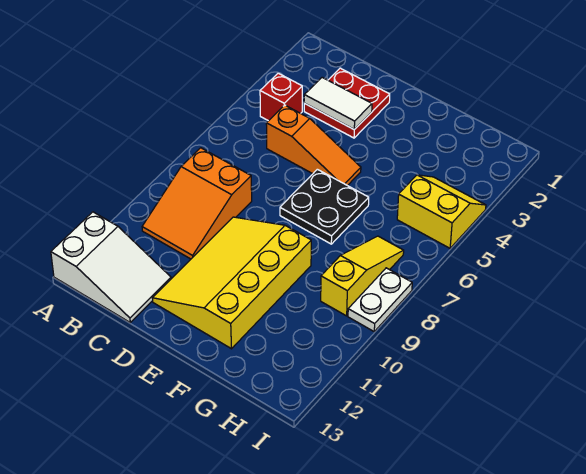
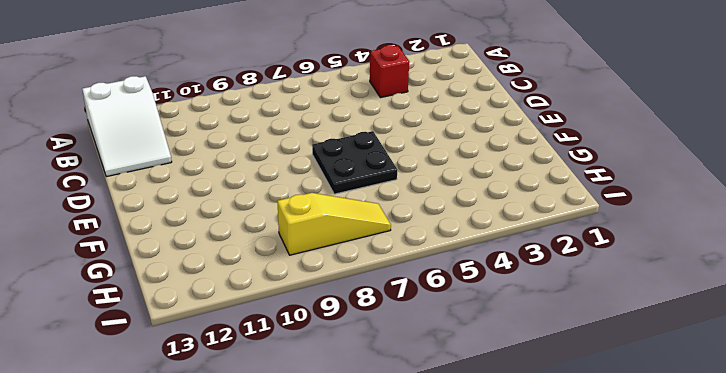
none -> orange 2x3 slope [142,148,252,259]
none -> red 2x2 plate [304,68,390,138]

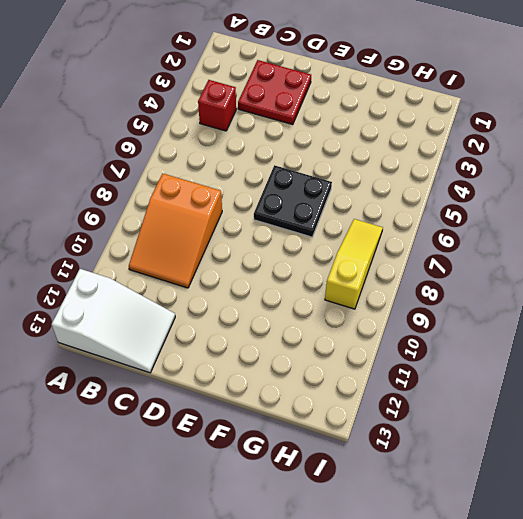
none -> orange 1x3 slope [266,105,361,186]
none -> yellow 3x4 slope [152,217,311,349]

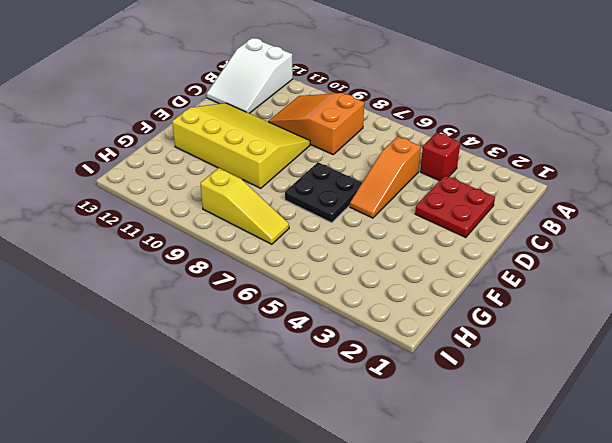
none -> yellow 2x2 slope [397,175,486,248]
none -> white 1x2 plate [348,268,412,331]

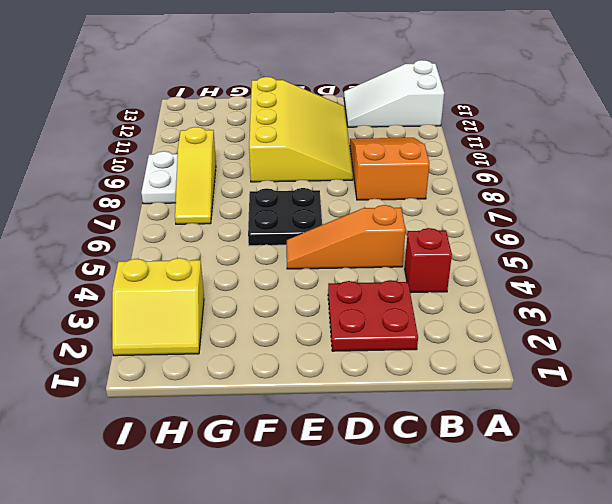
yellow 2x2 slope [112,258,204,356] -> yellow 2x2 slope moved to [397,175,486,248]
none -> white 1x2 tile [304,77,372,129]

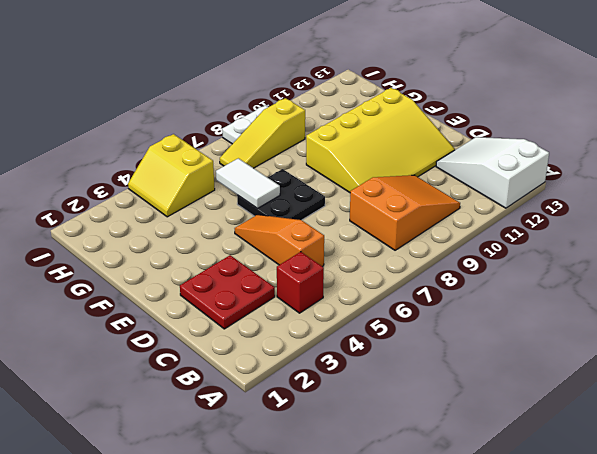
white 1x2 tile [216,158,280,208] -> white 1x2 tile moved to [304,77,372,129]

